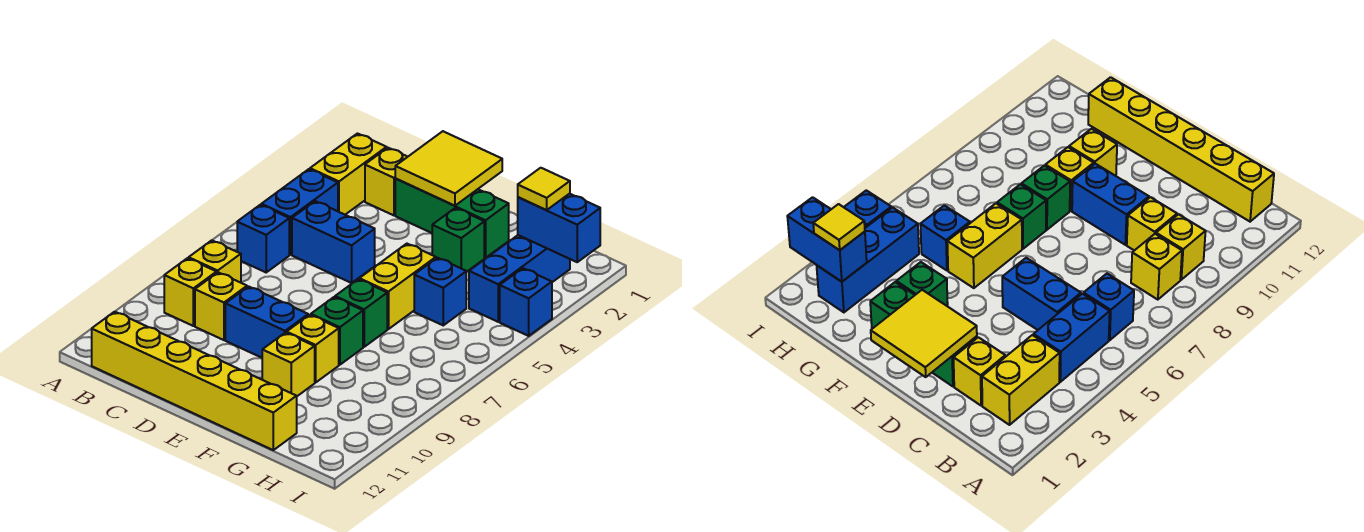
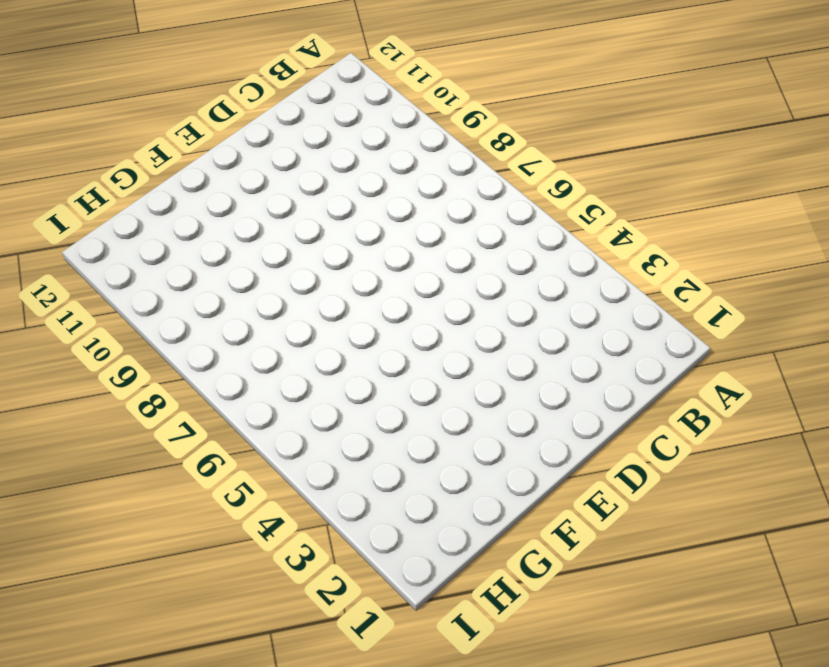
none -> yellow 1x2 brick [310,134,387,215]
none -> blue 1x2 brick [261,169,338,255]
none -> blue 1x1 brick [237,205,289,272]

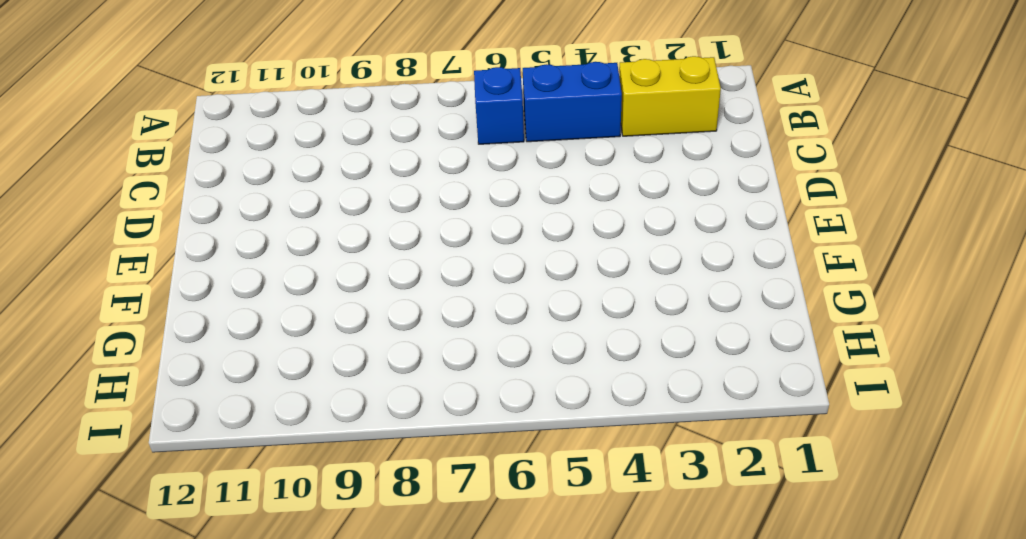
none -> yellow 1x1 brick [189,240,241,283]
none -> yellow 1x1 brick [164,258,217,326]
none -> yellow 1x6 brick [92,312,297,450]

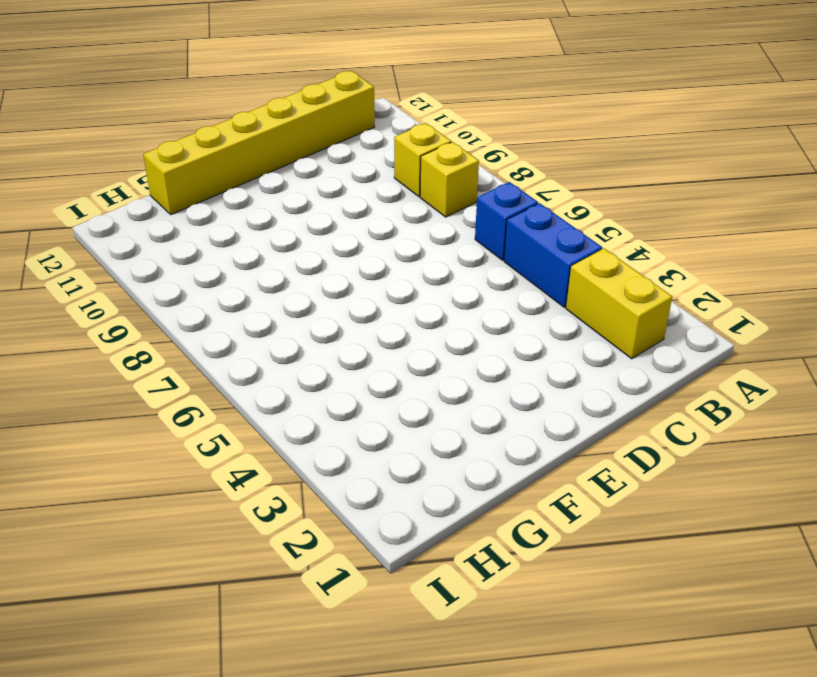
none -> yellow 1x1 brick [365,148,407,215]
none -> blue 1x2 brick [292,201,375,283]
none -> yellow 1x1 brick [195,272,247,340]

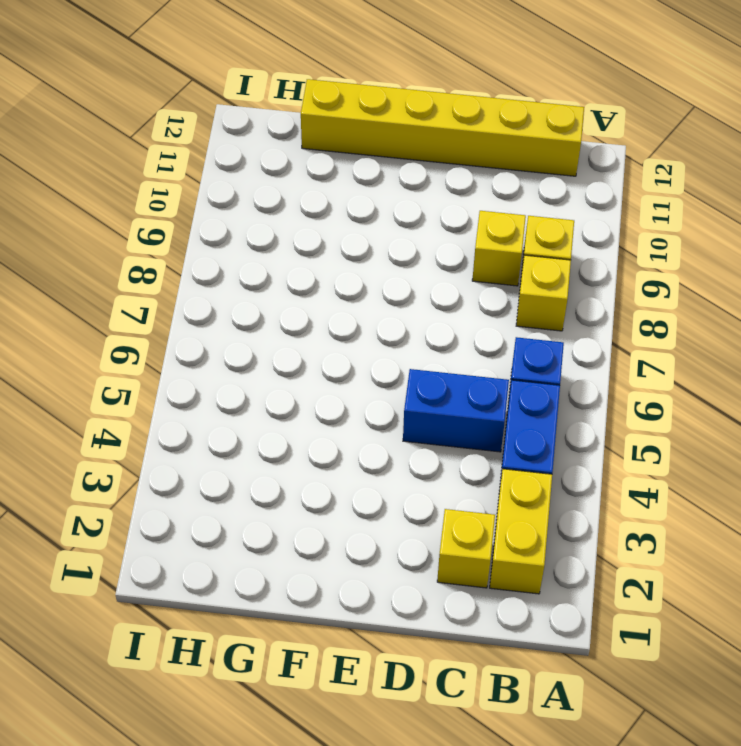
none -> green 1x3 brick [395,179,509,258]
none -> blue 1x2 brick [225,286,308,358]
none -> green 1x1 brick [432,208,484,272]

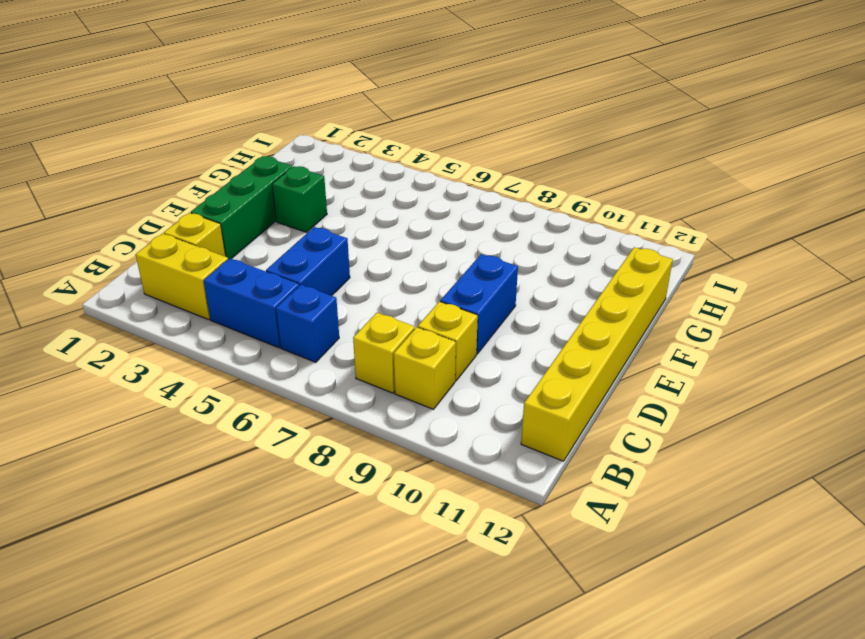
none -> yellow 1x2 brick [359,244,436,329]
none -> green 1x1 brick [335,279,387,347]
none -> green 1x1 brick [311,297,363,365]

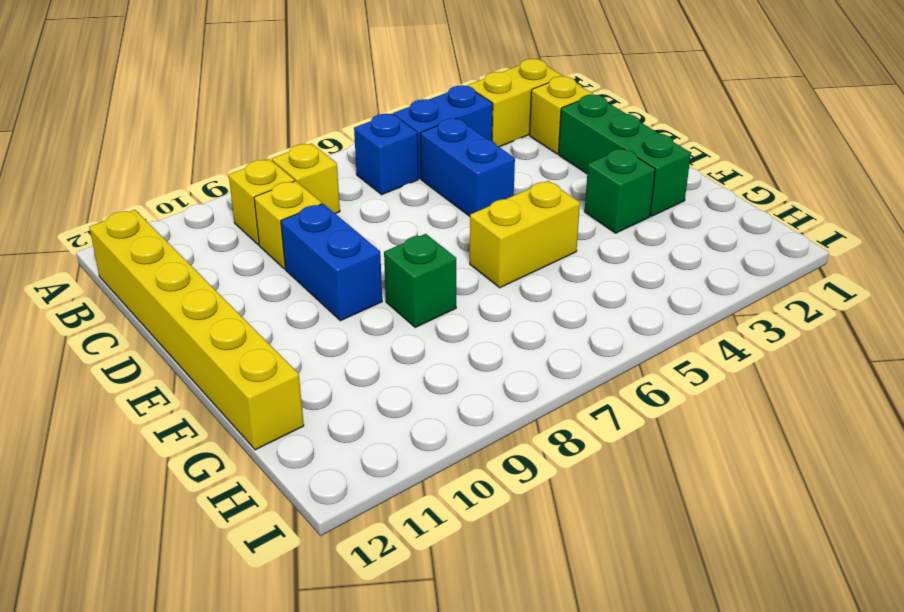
none -> green 1x1 brick [335,279,387,347]
none -> yellow 1x1 brick [287,315,339,383]
none -> yellow 1x1 brick [262,333,315,396]

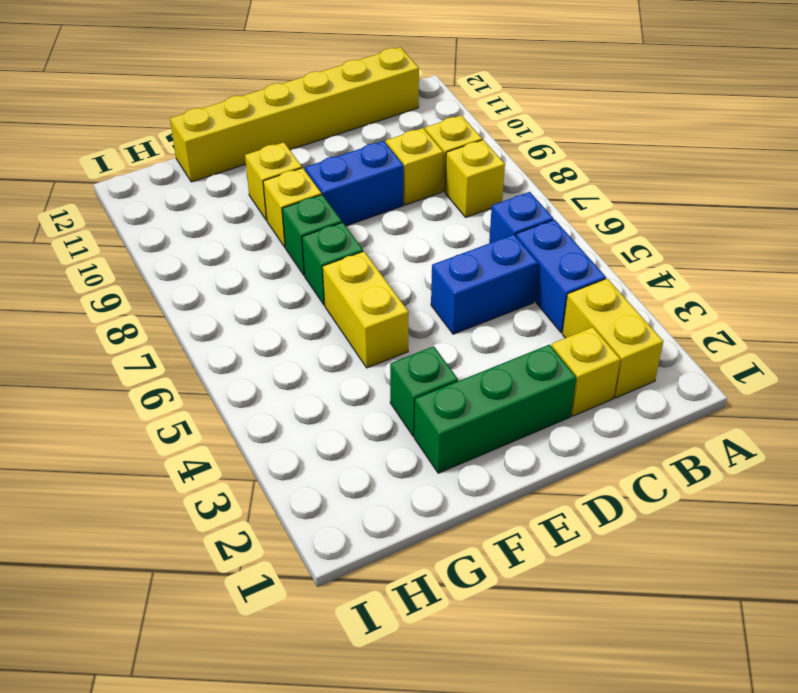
none -> blue 1x1 brick [414,258,466,325]
none -> blue 1x3 brick [469,235,570,322]
none -> blue 1x1 brick [500,268,552,336]

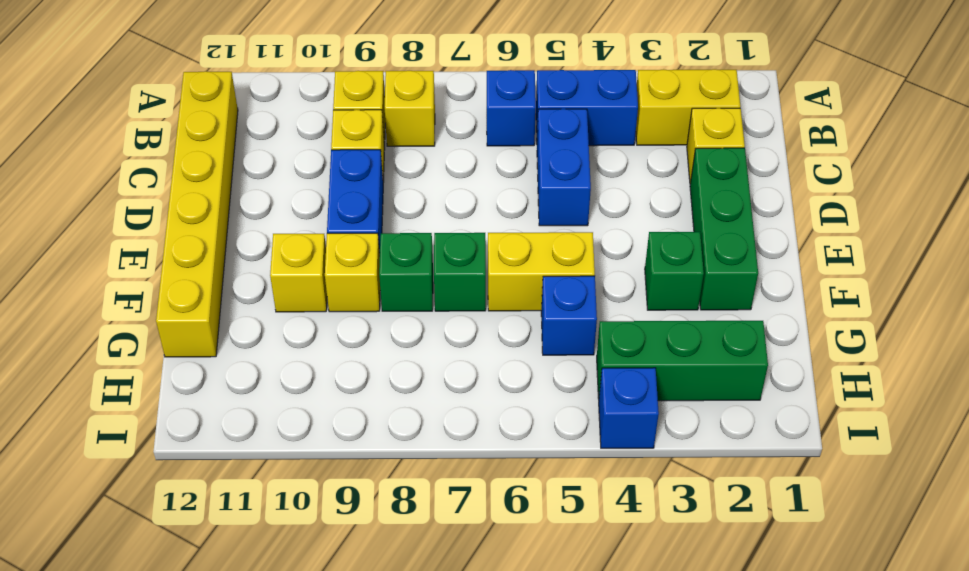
green 1x3 brick [597,321,768,401] -> blue 1x3 brick [469,235,570,322]
none -> yellow 2x2 tile [395,131,502,206]
none -> blue 1x2 brick [518,194,600,262]
none -> yellow 1x1 tile [518,168,570,210]

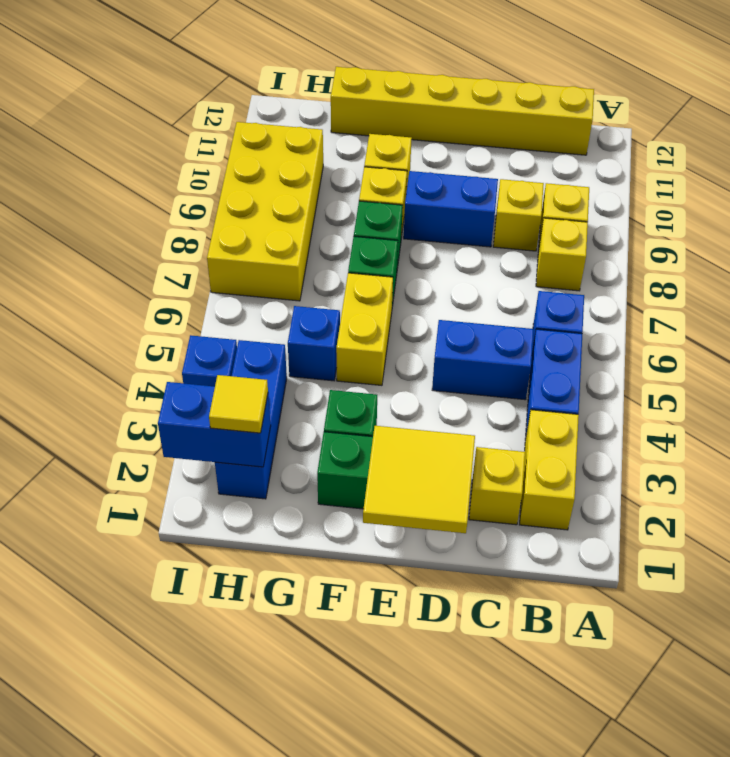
yellow 2x4 brick [207,122,323,301] -> none

